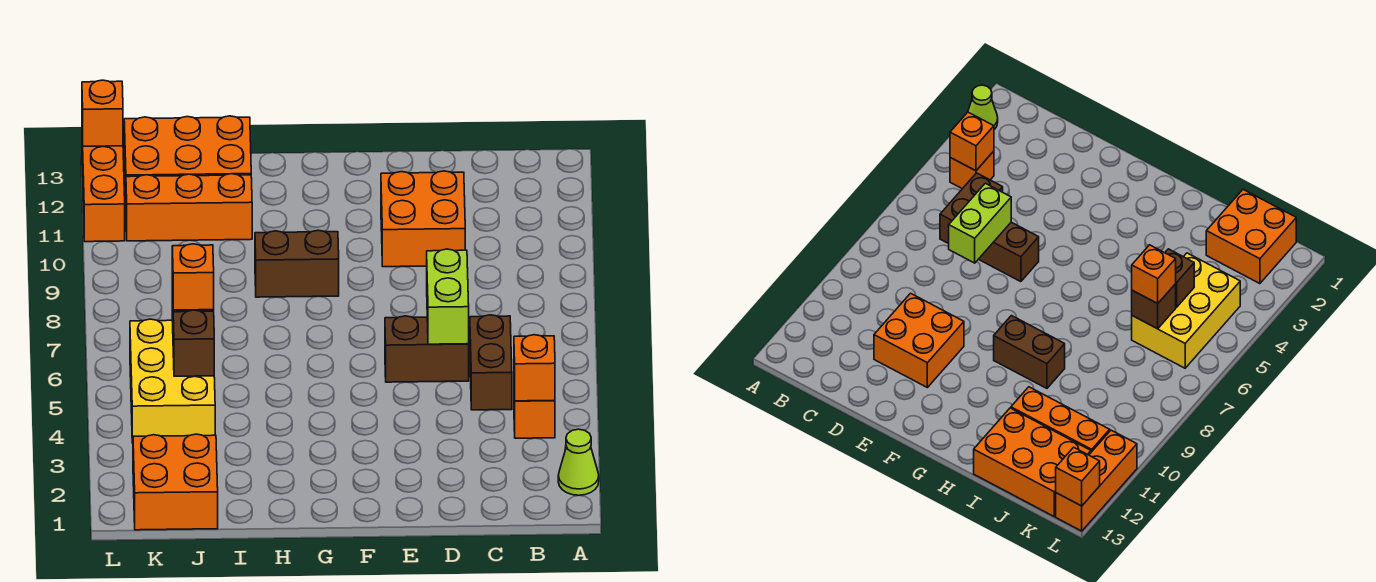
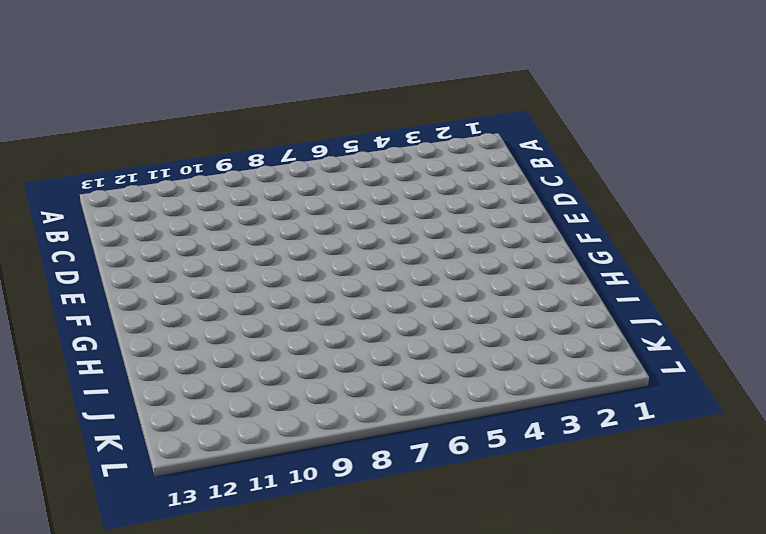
none -> lime 1x1 cone [558,429,599,495]
none -> orange 1x1 brick [514,394,555,438]
none -> brown 1x2 brick [470,315,512,410]

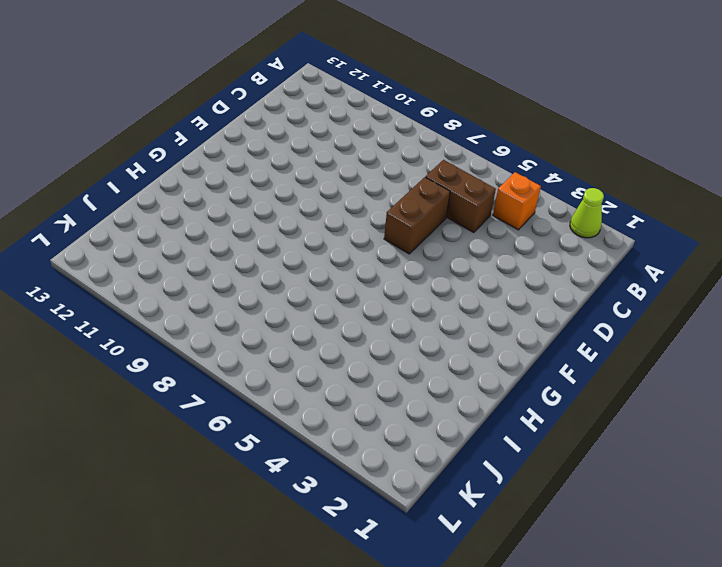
none -> orange 2x2 brick [381,171,465,267]
none -> brown 1x2 brick [255,230,339,297]
none -> orange 1x3 brick [126,174,252,241]

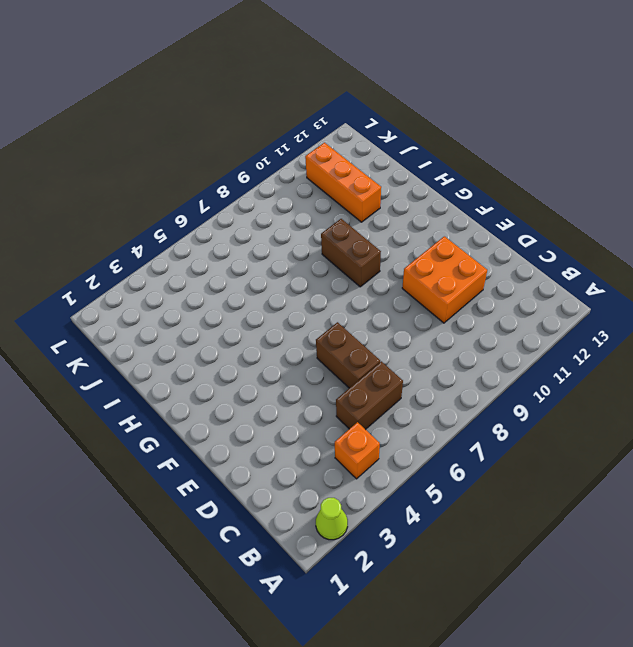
none -> orange 2x3 brick [124,116,251,195]
none -> orange 2x2 brick [133,434,218,530]
none -> yellow 2x3 brick [130,319,215,443]

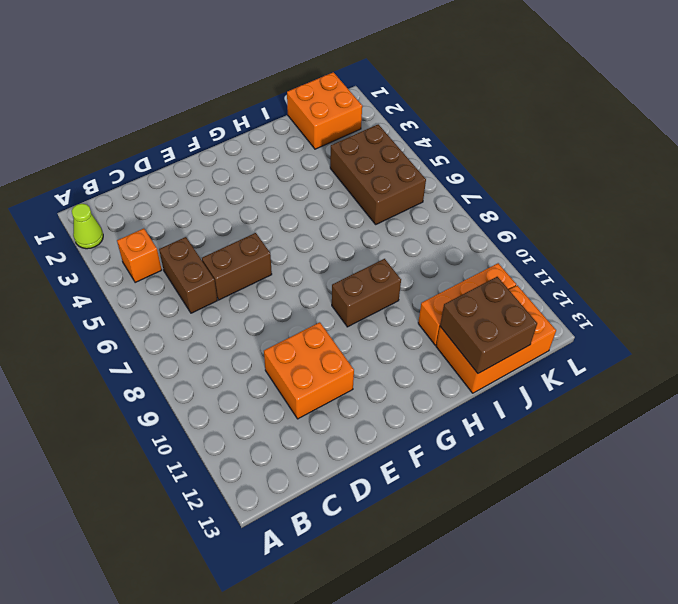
brown 2x2 brick [440,277,537,373] -> none
brown 2x3 brick [330,124,426,224] -> yellow 2x3 brick [130,319,215,443]
none -> orange 1x3 brick [82,140,125,242]
none -> orange 1x1 brick [514,335,555,401]
none -> lime 1x2 brick [427,249,469,344]

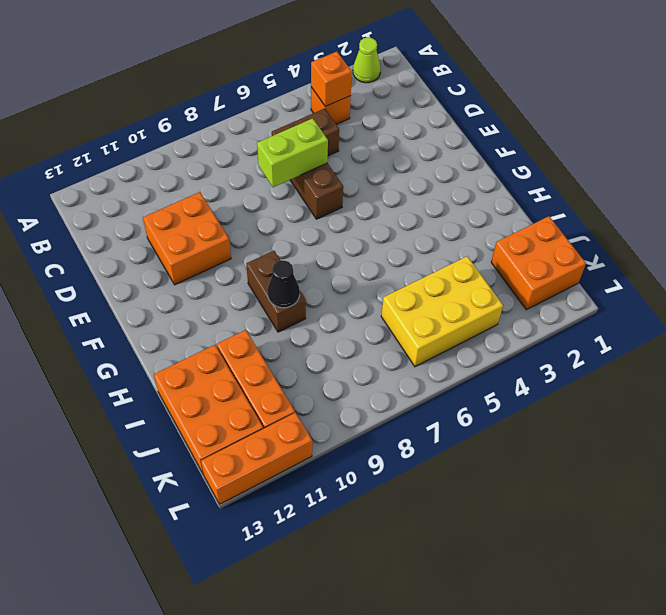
black 1x1 cone [267,260,300,308] -> none
none -> brown 1x1 brick [173,310,214,376]
none -> brown 1x1 brick [1132,284,1176,329]
none -> orange 1x1 brick [82,80,123,146]

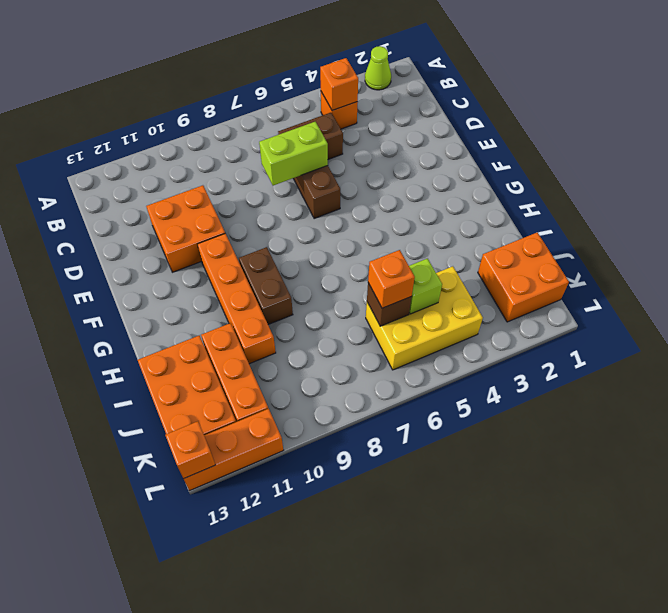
orange 1x4 brick [197,233,276,364] -> none
lime 1x1 brick [409,259,442,314] -> brown 1x1 brick [173,310,214,376]

